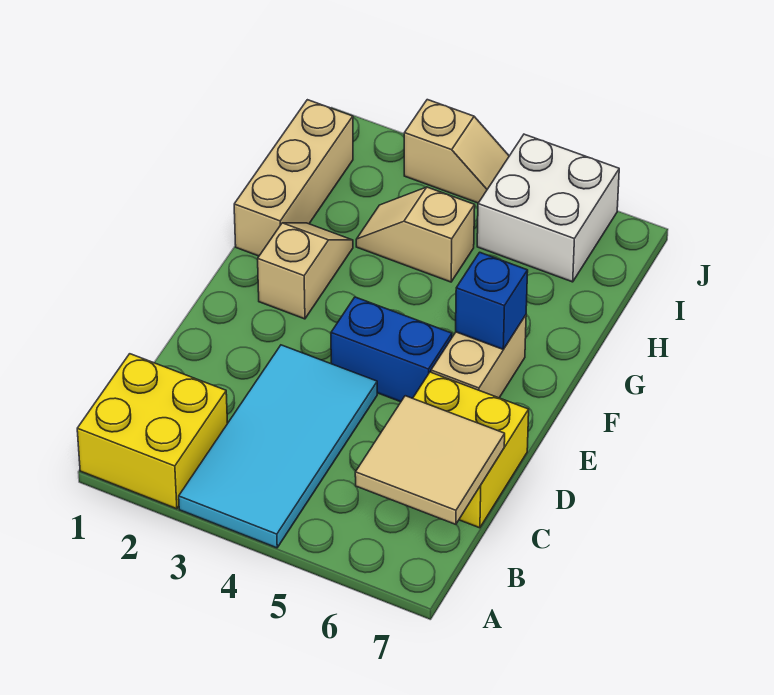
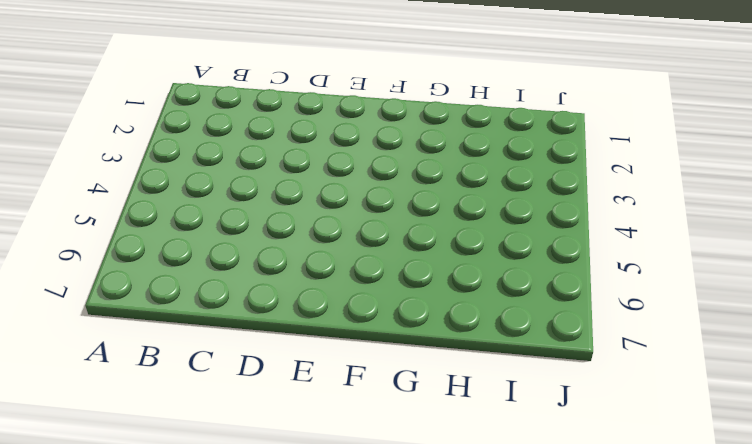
none -> yellow 2x2 brick [77,354,228,509]
none -> cyan 2x4 tile [179,345,377,548]
none -> yellow 2x2 brick [413,372,529,528]

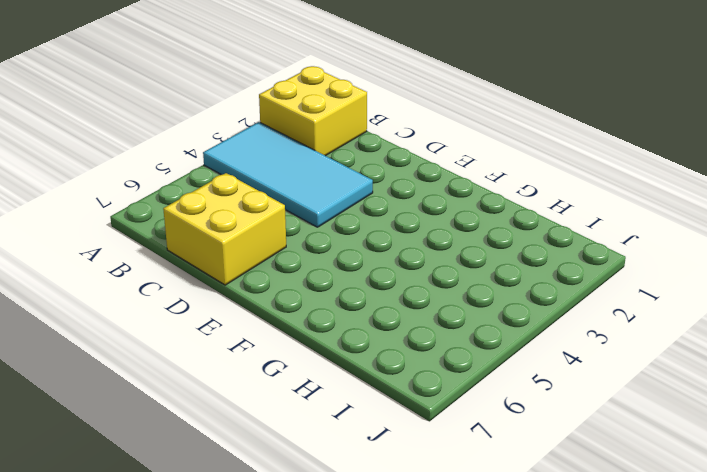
none -> blue 1x2 brick [331,297,452,402]
none -> tan 1x2 brick [431,315,526,398]
none -> tan 1x2 slope [258,223,353,319]

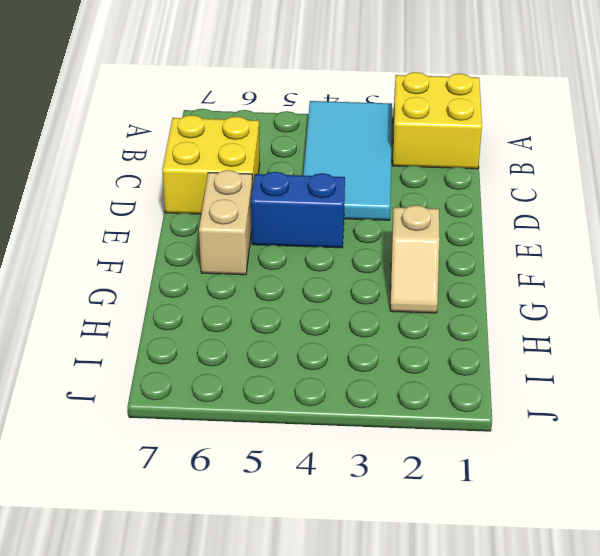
none -> tan 1x3 brick [234,100,353,256]
none -> tan 1x2 slope [356,187,475,282]
none -> white 2x2 brick [477,134,619,282]

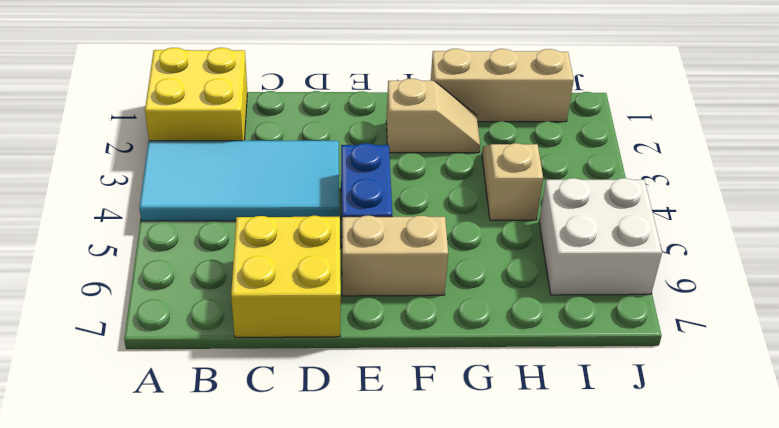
none -> tan 1x2 slope [404,100,509,203]
none -> tan 2x2 tile [355,396,505,524]
none -> blue 1x1 brick [456,252,528,349]

